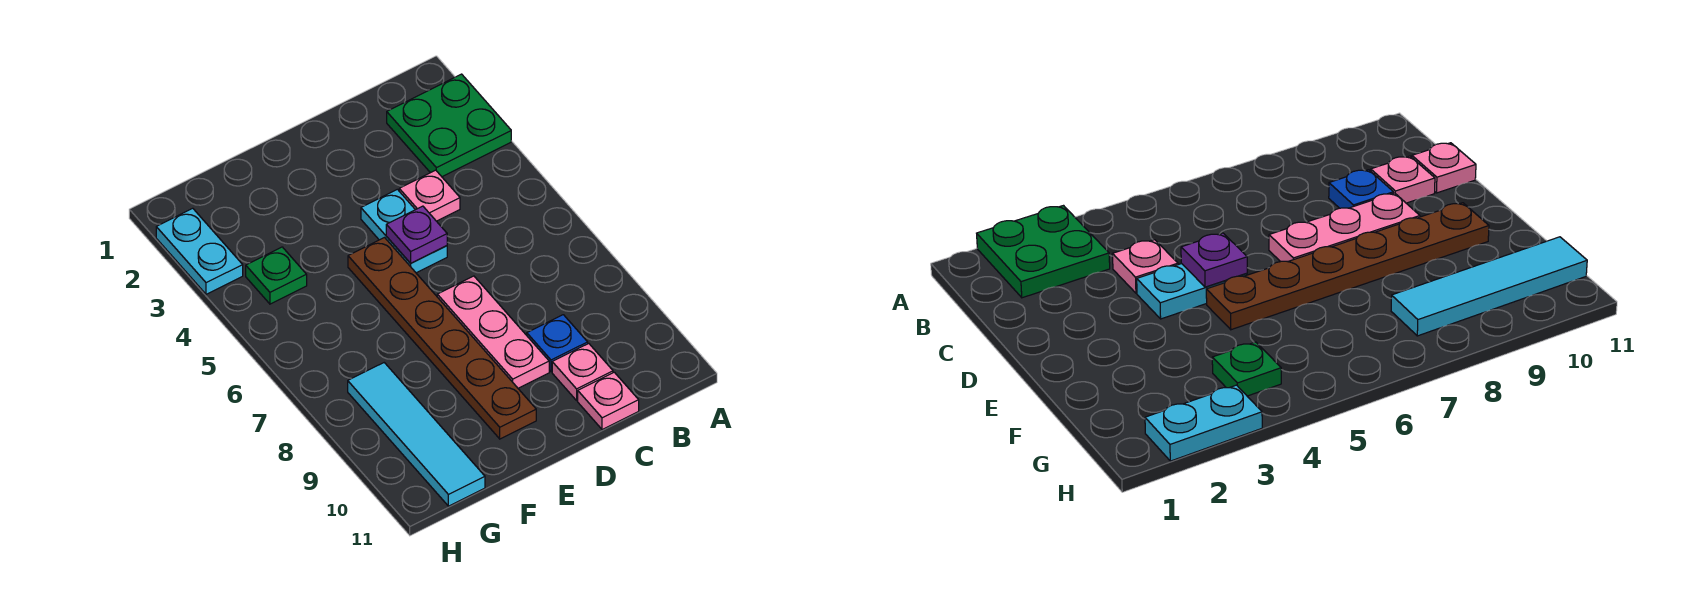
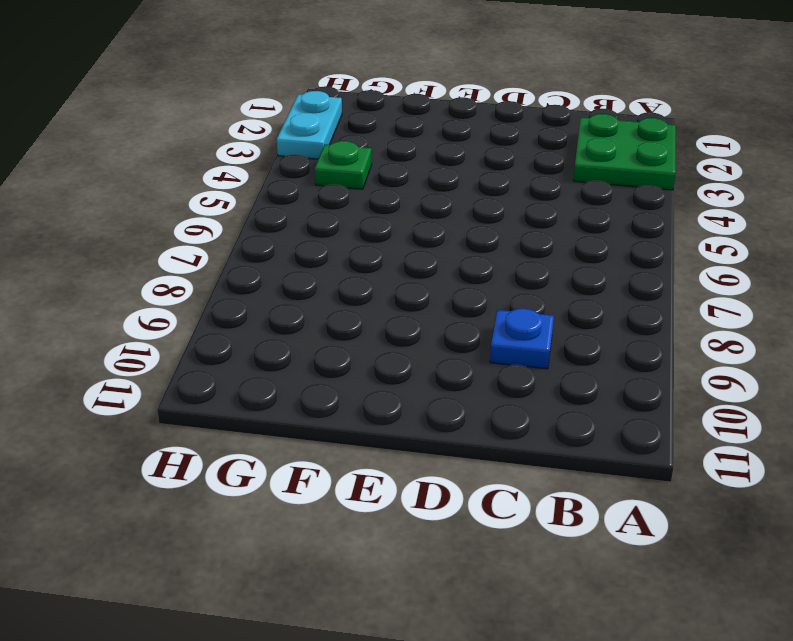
none -> pink 1x1 plate [399,170,460,221]
none -> pink 1x1 plate [552,344,613,400]
none -> pink 1x1 plate [578,372,639,430]

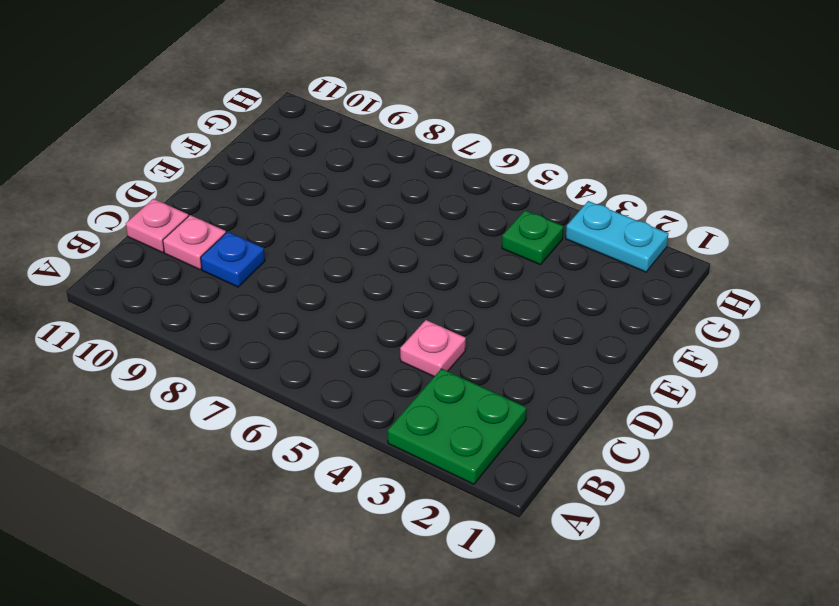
none -> cyan 1x2 plate [361,189,447,273]
none -> pink 1x3 plate [437,276,549,388]
none -> brown 1x6 plate [348,238,536,439]

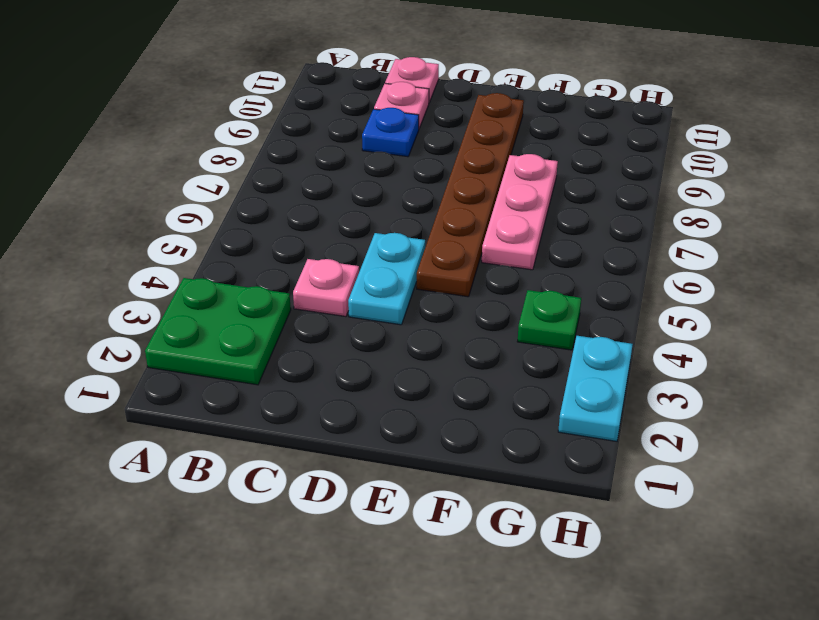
pink 1x3 plate [482,154,558,270] -> pink 1x3 plate moved to [437,276,549,388]
none -> cyan 1x4 tile [348,363,485,506]
none -> purple 1x1 plate [386,206,447,263]

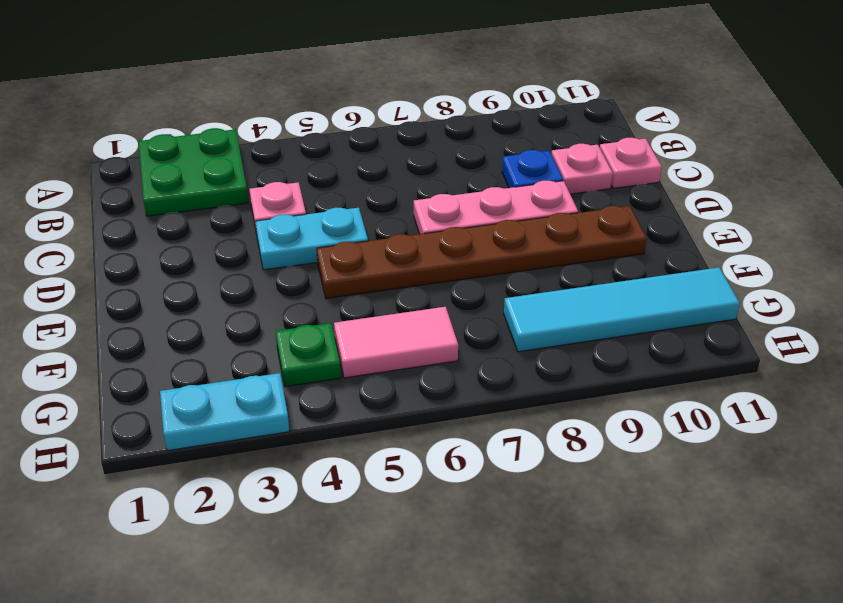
pink 1x2 tile [334,307,458,378] -> none
none -> purple 1x1 plate [386,206,447,263]

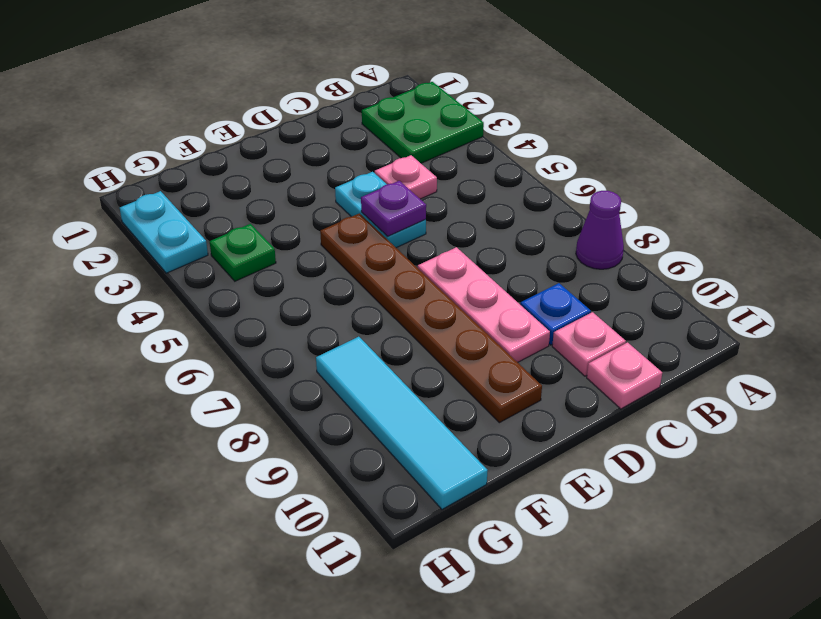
purple 1x1 cone [576,191,624,269] -> none

